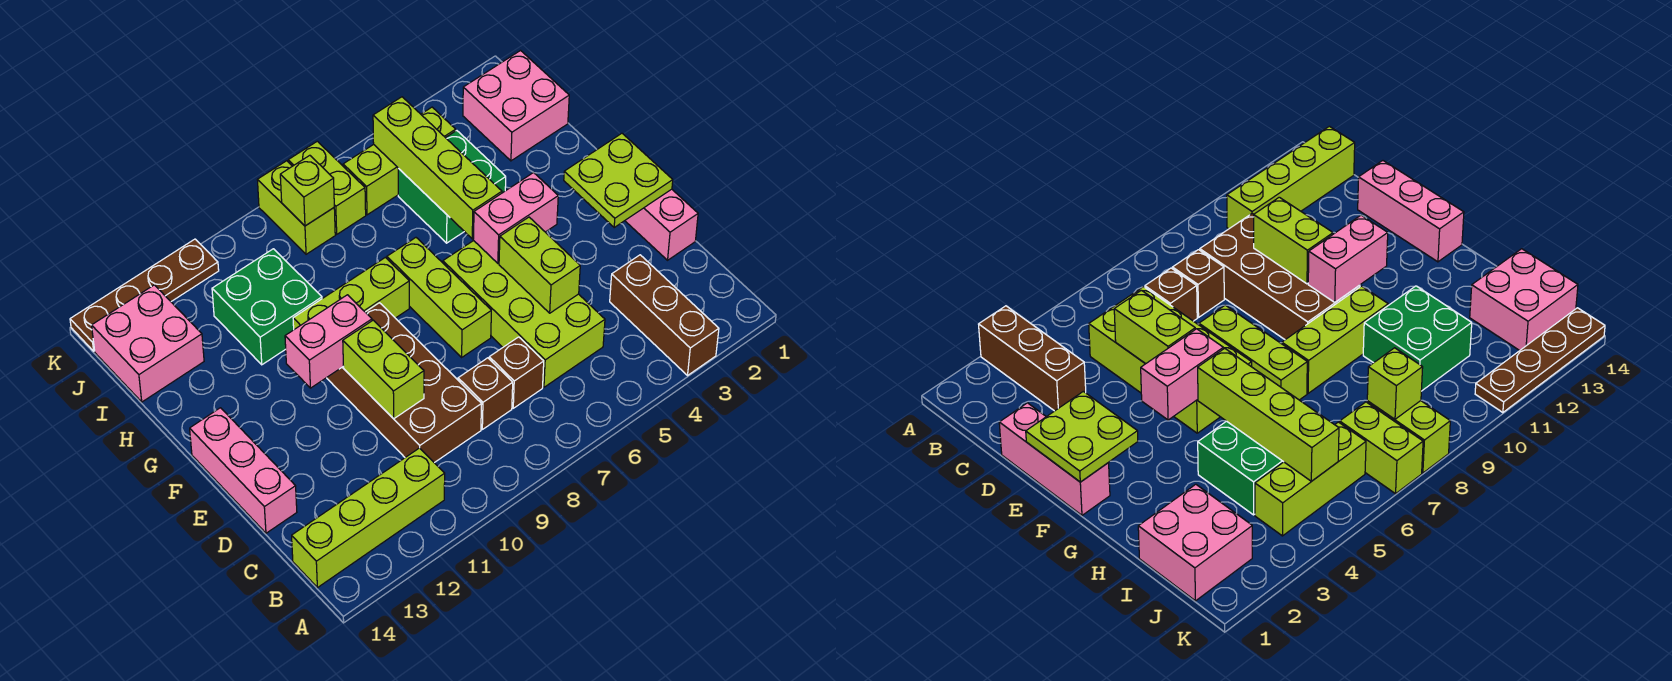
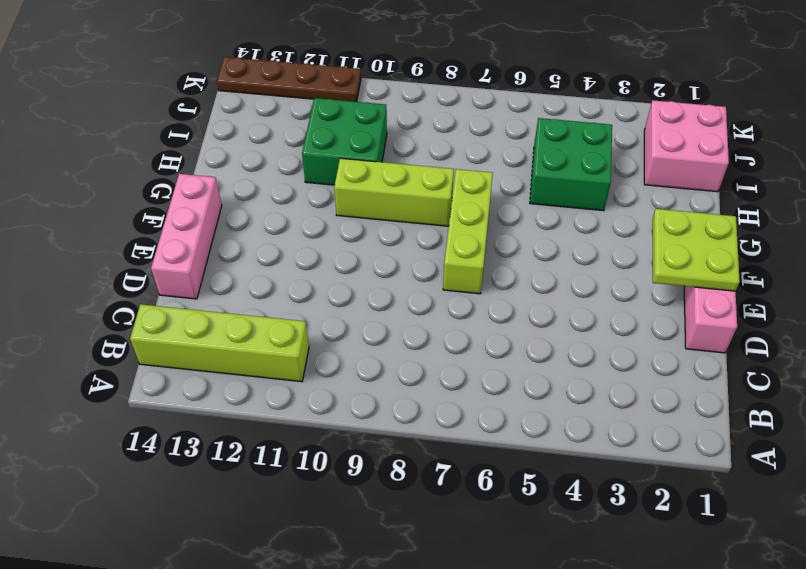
none -> brown 1x3 brick [610,255,719,375]
none -> lime 2x4 brick [443,241,605,387]
none -> brown 1x1 brick [489,337,544,408]

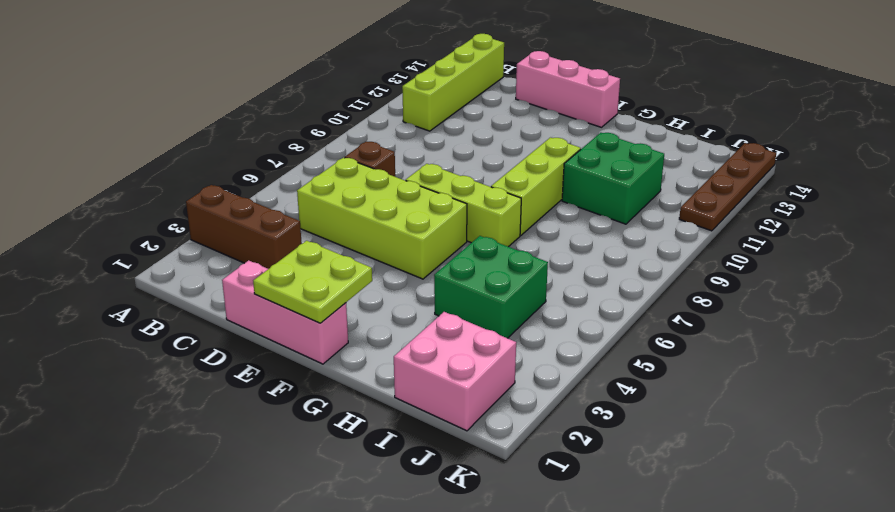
none -> brown 1x1 brick [458,358,513,429]
none -> brown 2x4 brick [327,303,482,463]
none -> pink 2x2 brick [92,285,204,402]

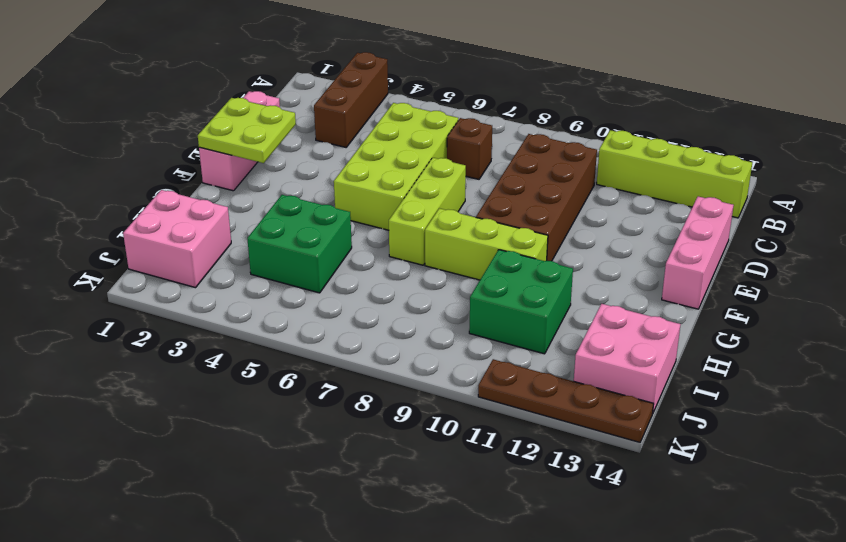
none -> brown 1x1 brick [458,358,513,429]
none -> lime 1x3 brick [343,107,456,215]
none -> lime 1x2 brick [288,141,366,234]

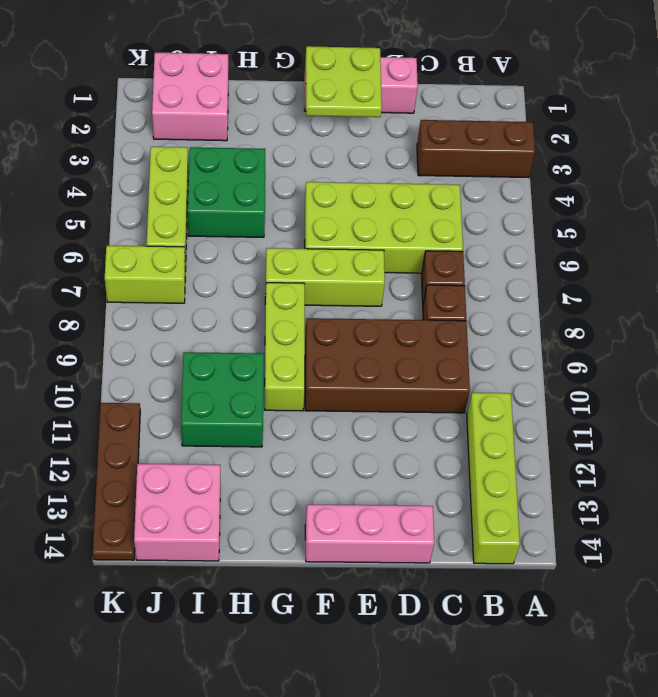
none -> lime 1x2 brick [258,161,335,254]
none -> lime 1x2 brick [499,217,580,313]
none -> lime 1x2 brick [343,320,424,419]

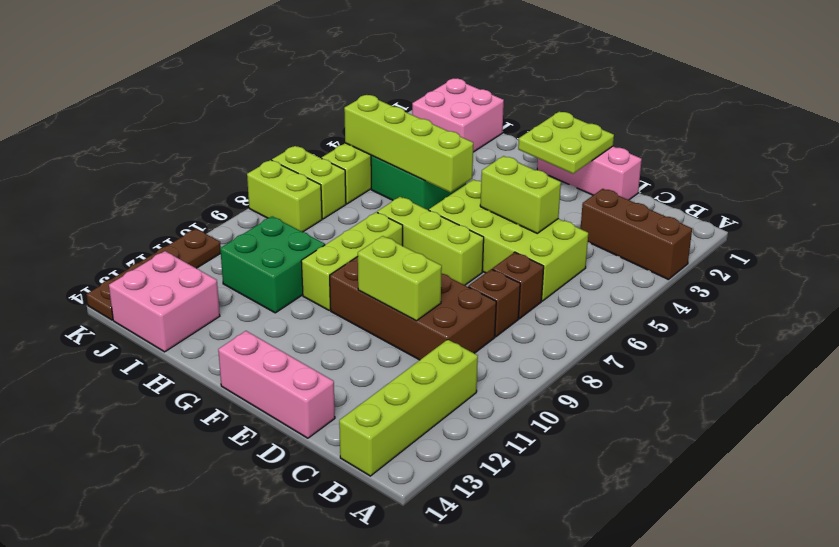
none -> pink 1x2 brick [473,172,558,263]
none -> pink 1x2 brick [285,295,372,388]
none -> lime 1x1 brick [280,155,334,226]

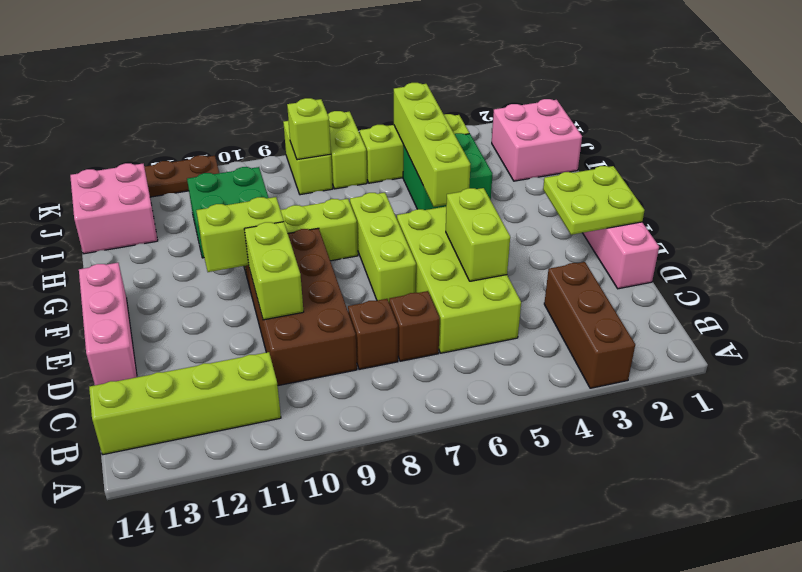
lime 1x2 brick [196,197,284,272] -> pink 1x2 brick [285,295,372,388]
none -> pink 1x2 brick [473,172,558,263]

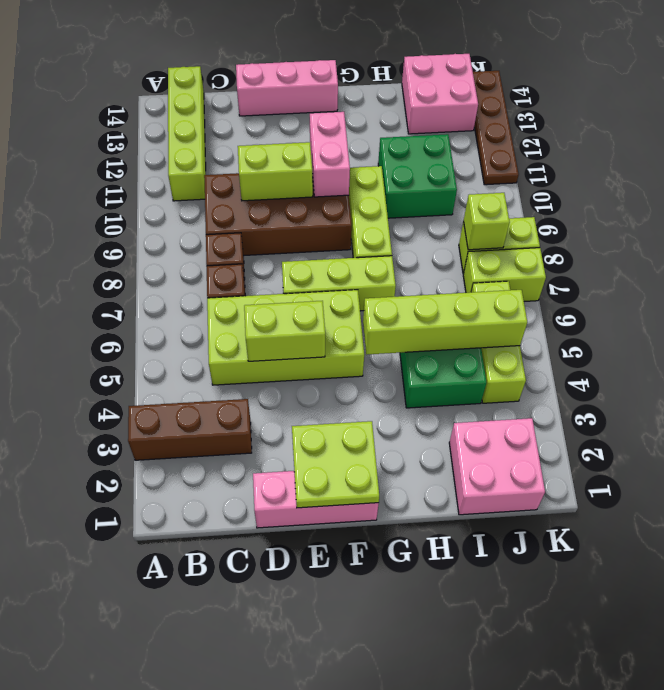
none -> pink 1x2 brick [473,172,558,263]

